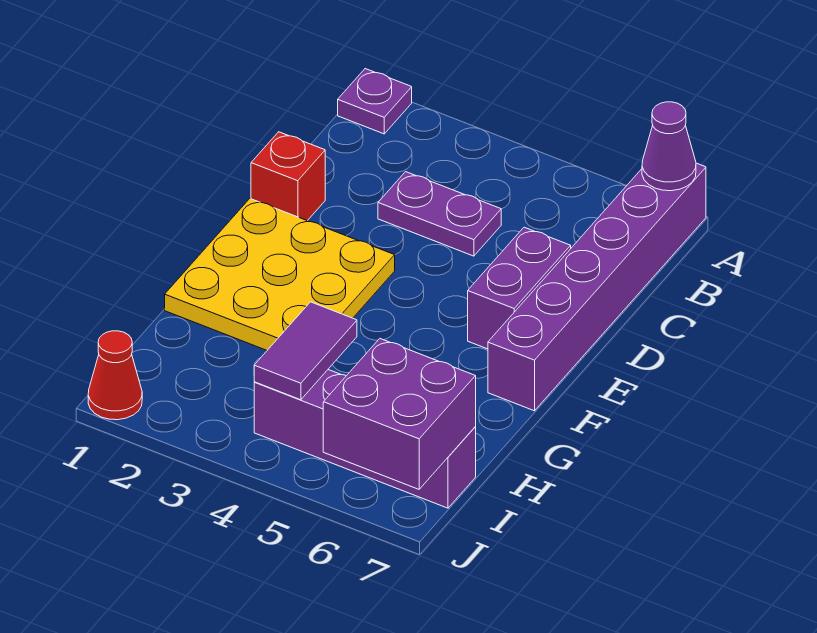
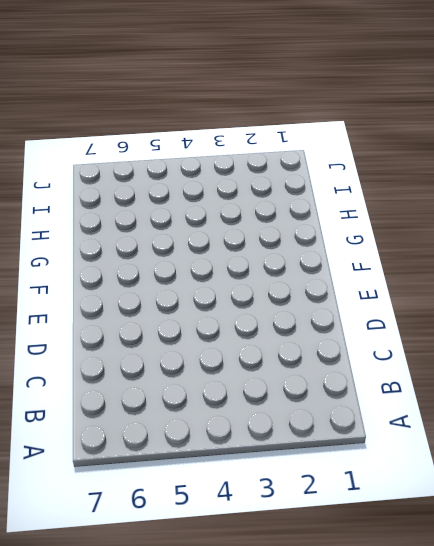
none -> purple 1x1 plate [338,69,412,134]
none -> purple 1x6 brick [488,163,706,411]

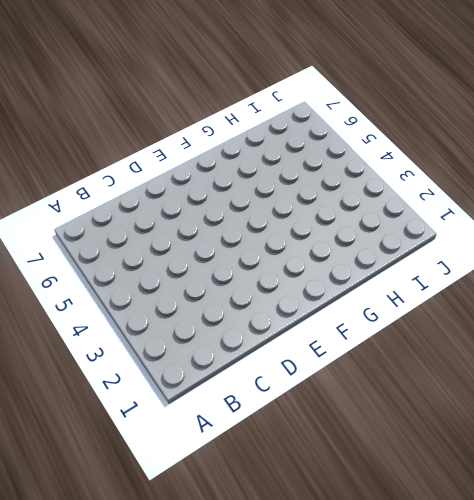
none -> purple 1x1 plate [338,69,412,134]
none -> purple 1x6 brick [488,163,706,411]

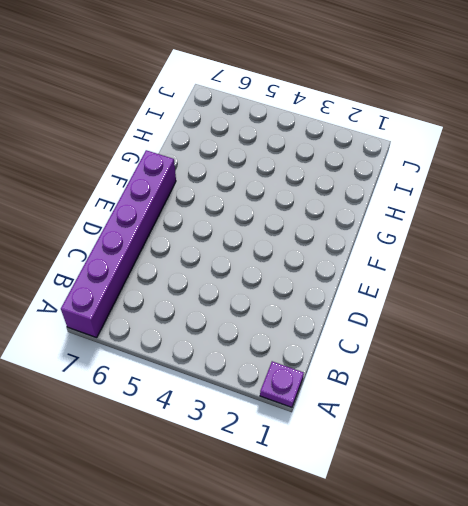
none -> purple 1x2 plate [378,172,501,256]
none -> red 1x1 brick [251,132,325,221]

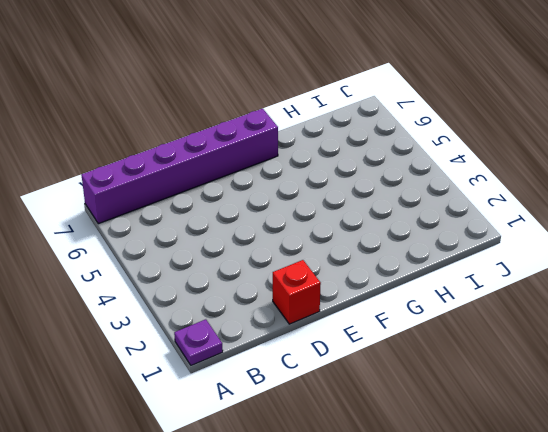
none -> purple 1x2 plate [378,172,501,256]
none -> purple 1x2 brick [468,227,571,349]

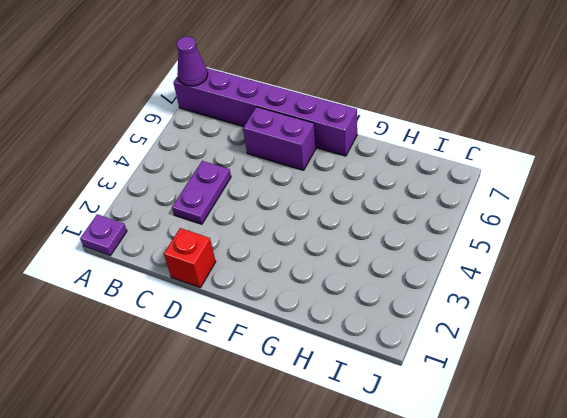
none -> yellow 3x3 plate [165,199,395,350]
none -> purple 1x4 brick [254,370,476,508]

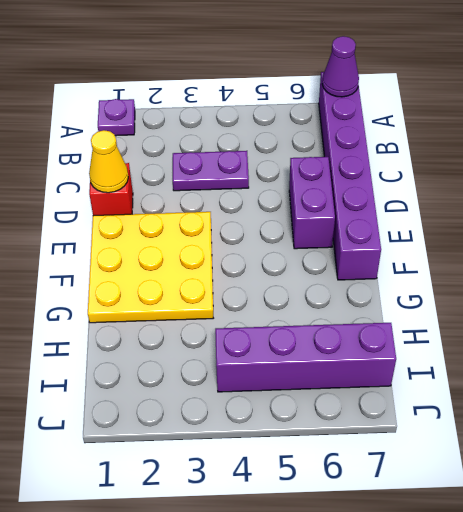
yellow 1x1 cone [89,130,128,193] -> none
none -> red 1x1 cone [88,331,142,420]
none -> purple 1x2 tile [254,302,357,400]

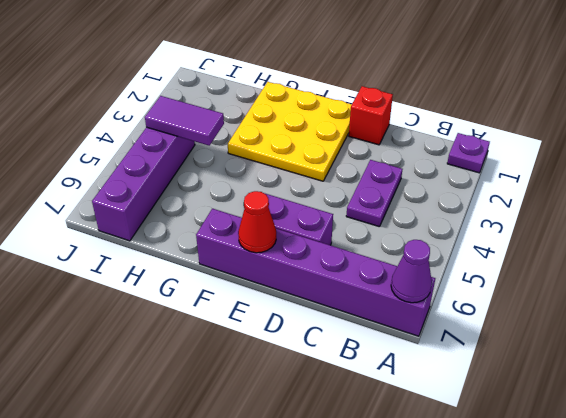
red 1x1 cone [238,191,276,253] -> red 1x1 cone moved to [88,331,142,420]
none -> purple 2x2 brick [323,339,476,489]

